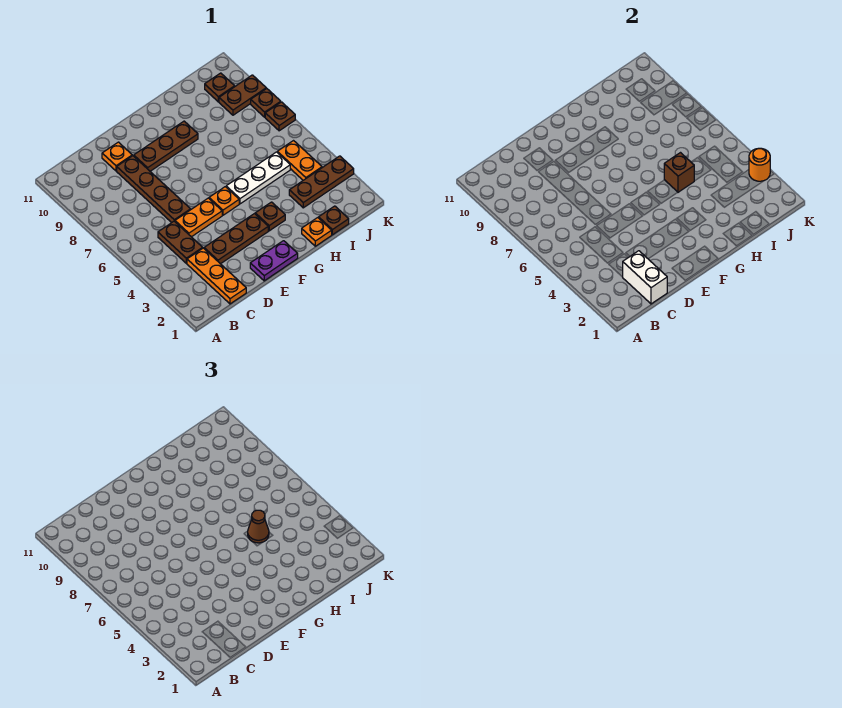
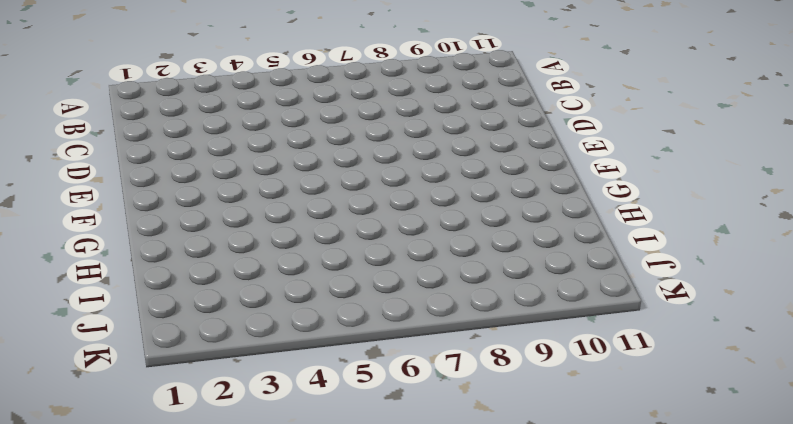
none -> orange 1x3 plate [187,248,246,304]
none -> brown 1x2 plate [158,221,203,263]
none -> brown 1x3 plate [204,214,268,264]

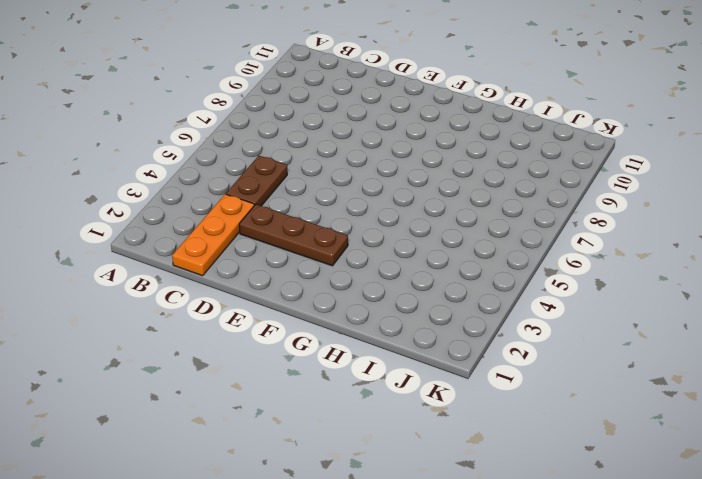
none -> orange 1x2 plate [175,198,222,237]
none -> brown 1x4 plate [117,156,191,223]
none -> orange 1x1 plate [102,142,132,171]

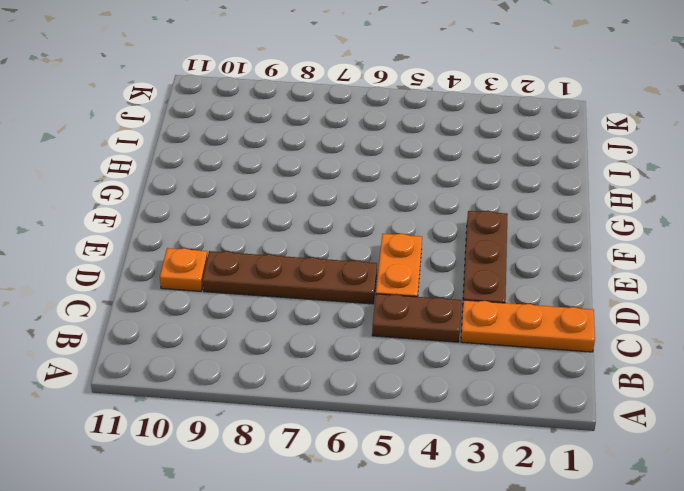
none -> purple 1x2 plate [250,241,298,281]
none -> brown 1x3 plate [134,121,198,171]
none -> orange 1x1 plate [209,187,239,215]

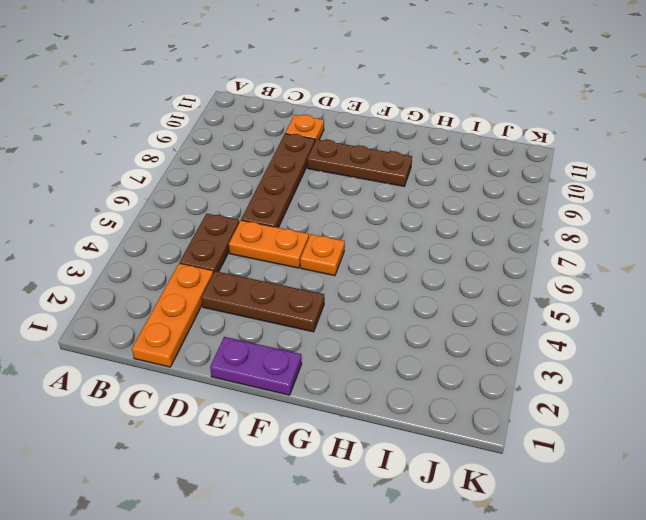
none -> brown 1x1 plate [255,202,285,231]
none -> white 1x3 plate [226,152,290,204]
none -> orange 1x1 plate [302,218,332,246]

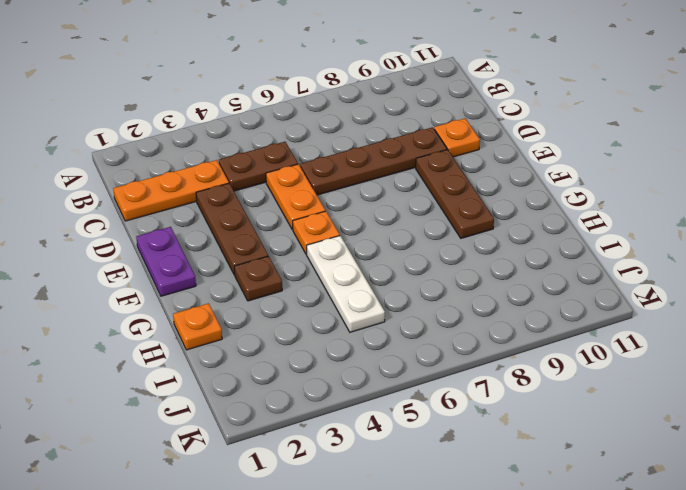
none -> brown 1x1 plate [319,206,349,235]
none -> brown 1x3 plate [289,156,354,208]
none -> orange 1x2 plate [277,141,322,180]

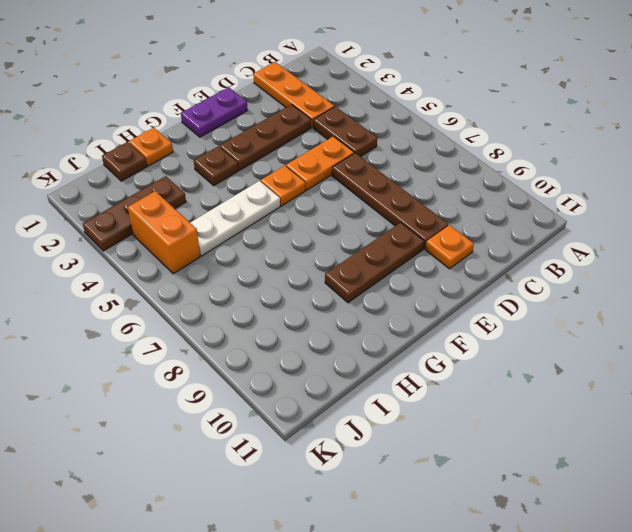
orange 1x2 brick [128,191,200,274] -> orange 1x2 plate [277,141,322,180]
none -> brown 1x2 plate [219,75,266,115]
none -> brown 1x1 plate [205,73,235,102]
none -> brown 1x1 plate [265,102,295,131]

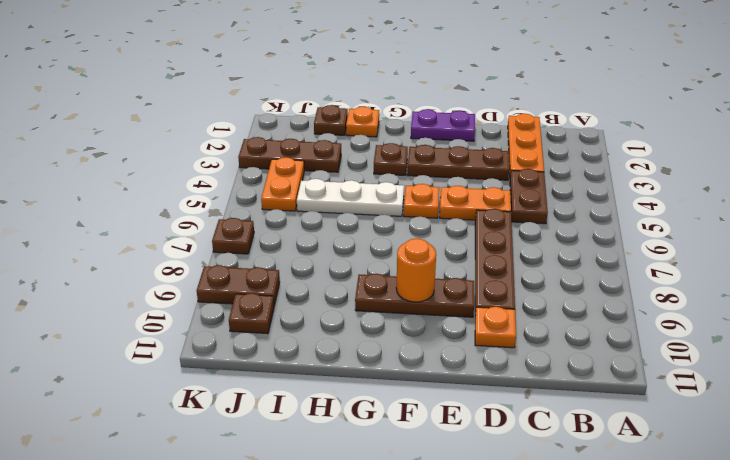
orange 1x1 round brick [396,238,436,302] -> orange 1x1 round brick moved to [749,148,770,181]
none -> brown 1x1 plate [251,89,281,117]
none -> white 1x2 brick [623,251,667,304]
none -> brown 1x1 brick [664,153,694,192]

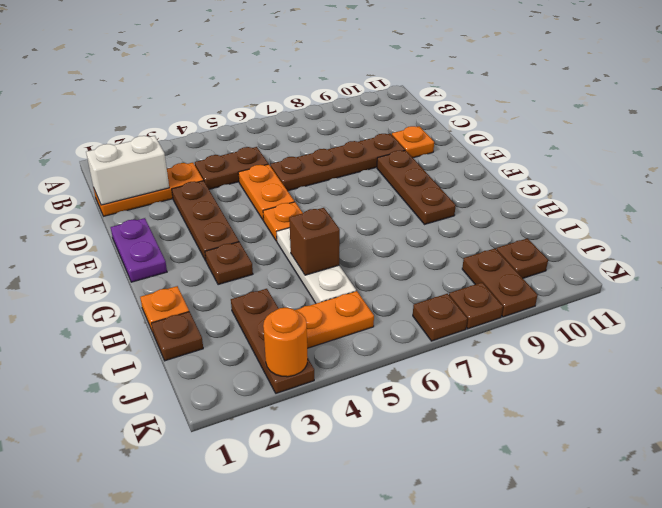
none -> brown 1x1 cone [248,510,269,543]

